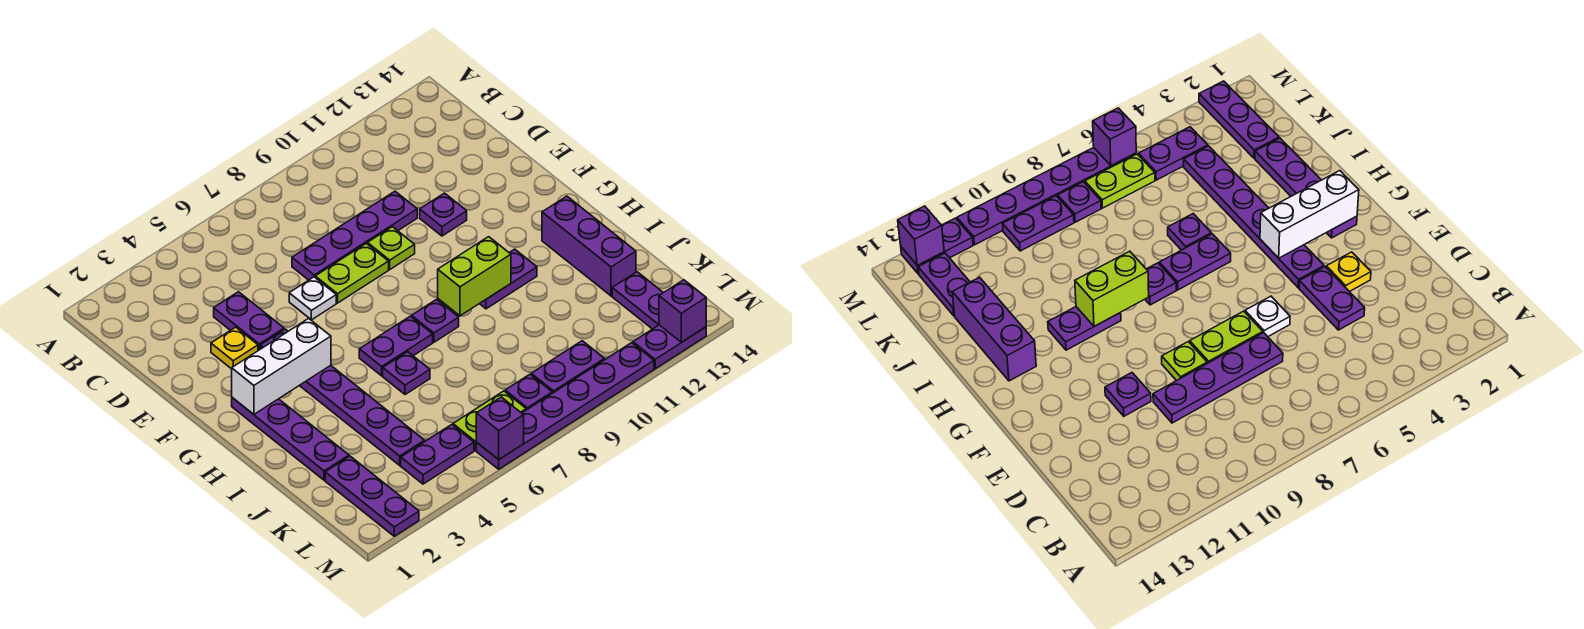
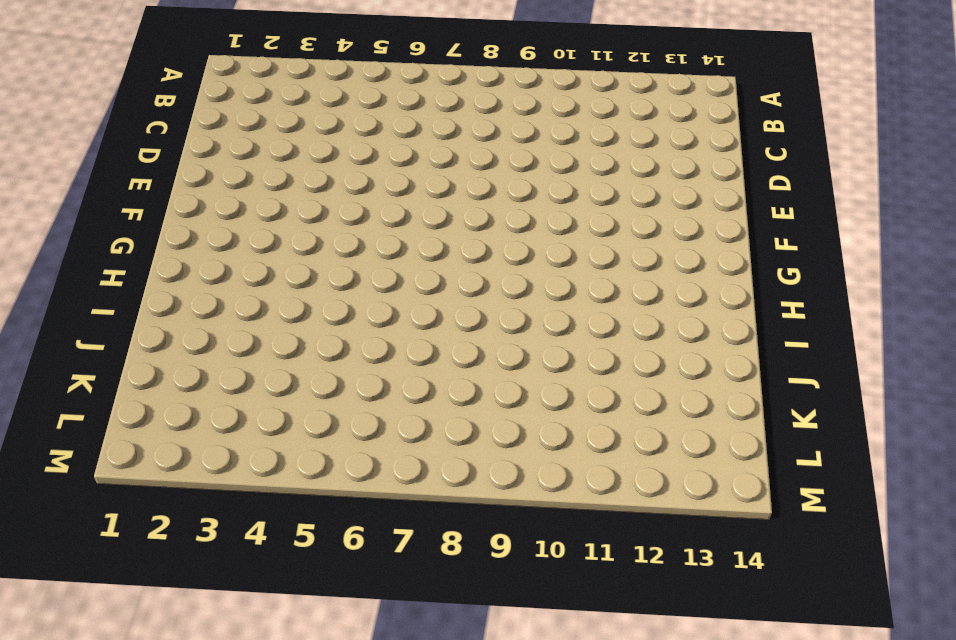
none -> purple 1x2 plate [214,292,284,351]
none -> purple 1x4 plate [292,191,417,280]
none -> yellow 1x1 plate [211,327,258,369]

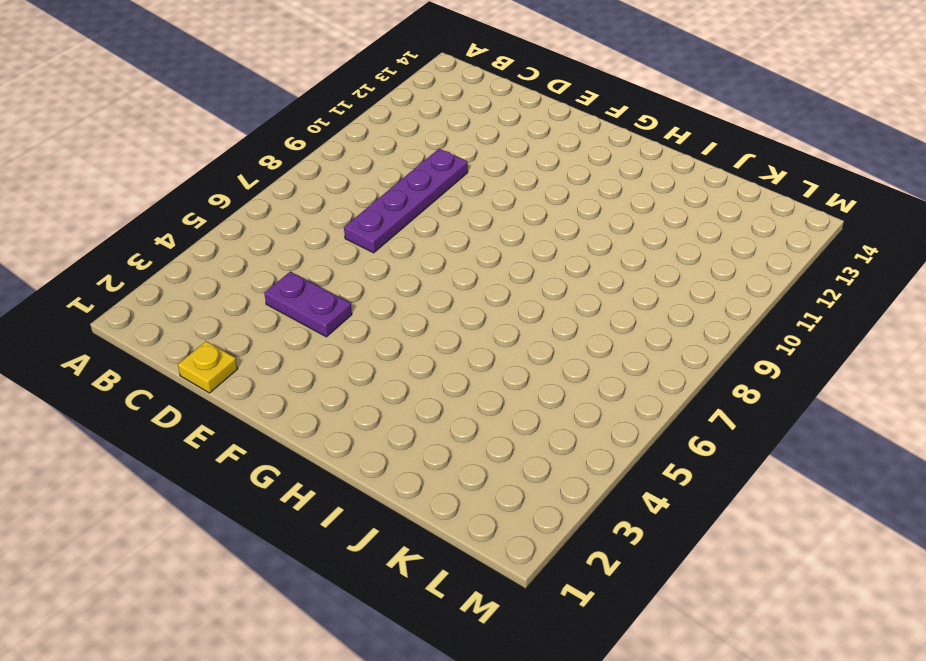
yellow 1x1 plate [178,341,237,393] -> yellow 1x1 plate moved to [211,327,258,369]
none -> white 1x1 plate [289,277,336,320]
none -> lime 1x2 plate [315,243,389,303]
none -> lime 1x1 plate [368,227,415,269]

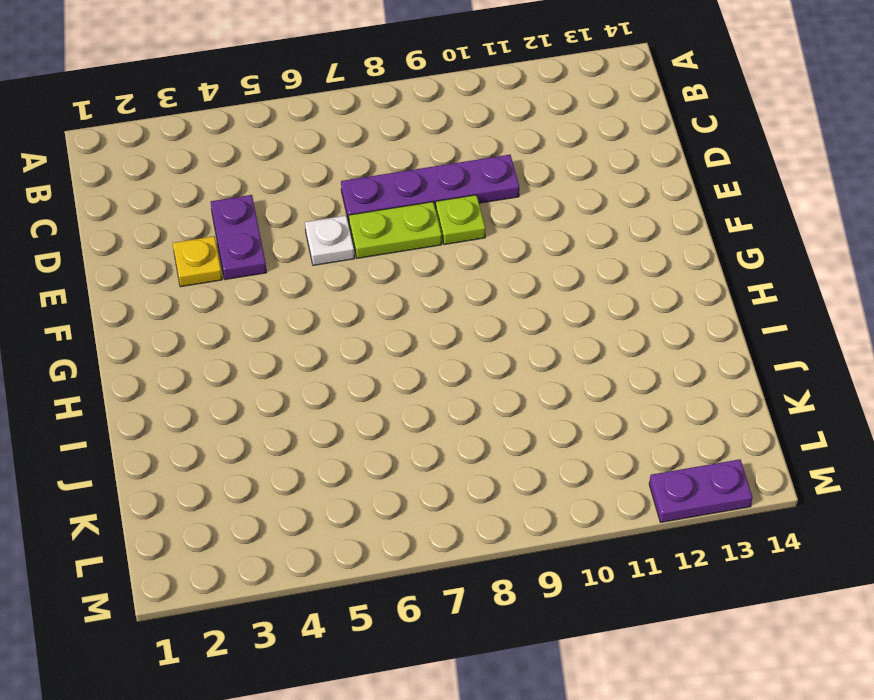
none -> purple 1x1 plate [420,193,467,236]
none -> purple 1x6 plate [260,329,425,465]
none -> purple 1x4 plate [232,398,349,480]

